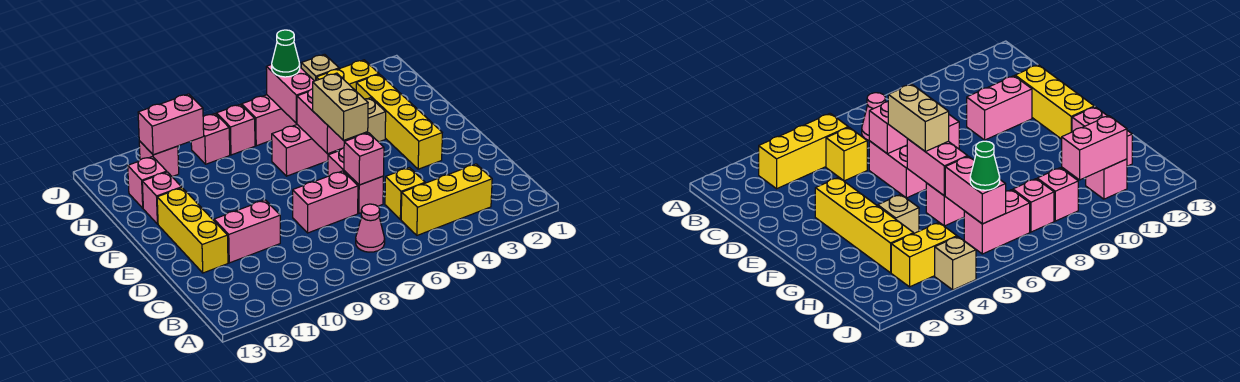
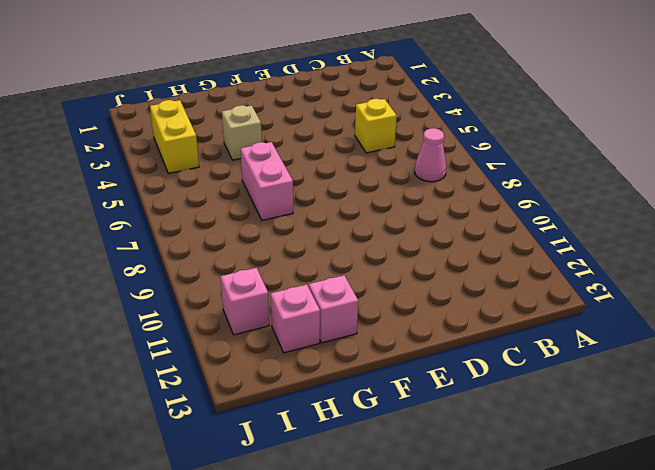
none -> yellow 1x3 brick [401,164,492,235]
none -> pink 1x2 brick [328,148,383,213]
none -> pink 1x2 brick [293,171,358,233]

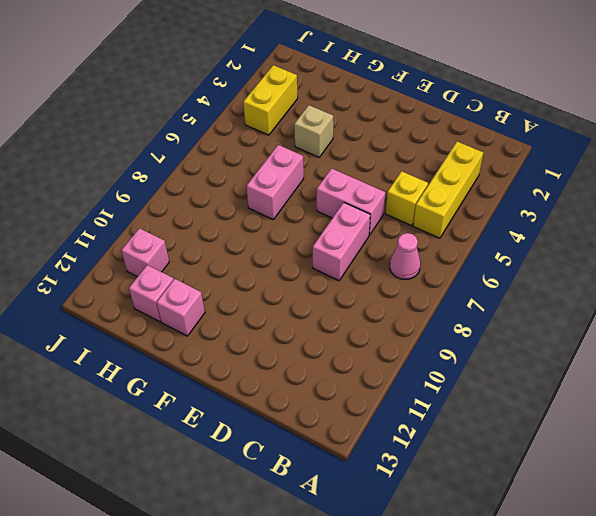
none -> pink 1x2 brick [214,200,280,263]
none -> yellow 1x3 brick [157,188,228,273]
none -> yellow 1x4 brick [356,74,442,169]

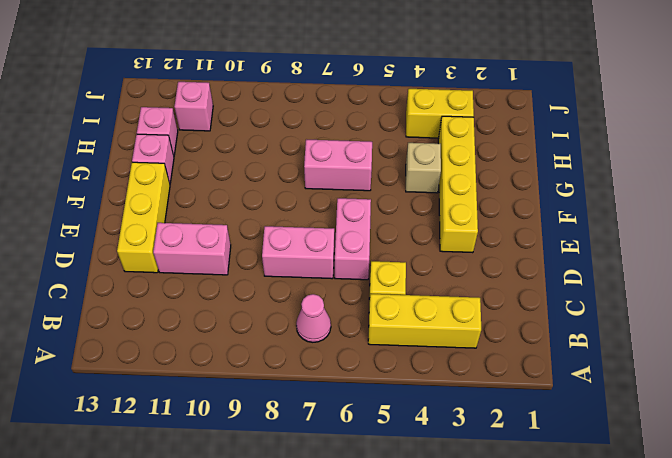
none -> pink 1x2 brick [242,95,297,146]
none -> pink 1x1 brick [216,104,255,155]
none -> pink 1x1 brick [191,114,230,164]

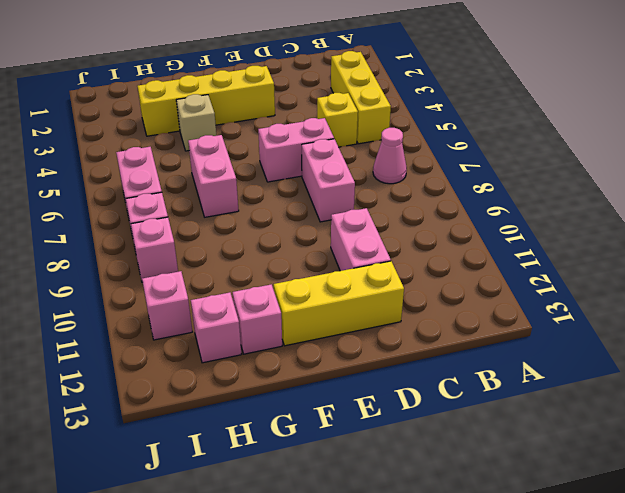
none -> yellow 1x2 brick [316,60,379,91]
none -> tan 1x1 brick [301,54,339,81]
none -> pink 1x1 brick [344,133,384,185]

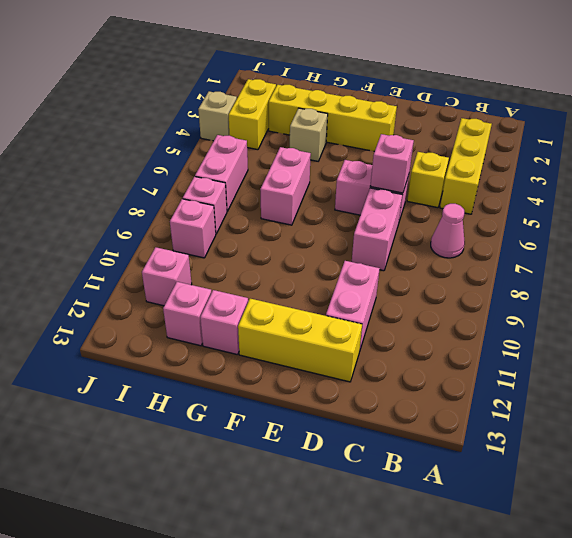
none -> pink 1x2 brick [297,89,352,154]
none -> pink 1x2 brick [266,65,314,123]
none -> pink 1x2 brick [138,94,204,155]

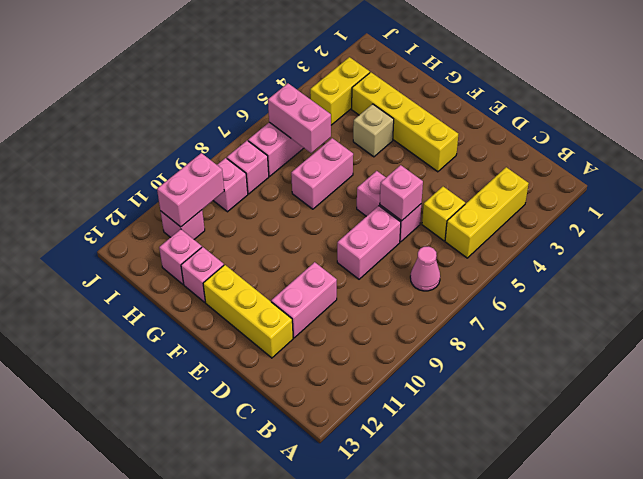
none -> tan 1x1 brick [301,54,339,81]
none -> pink 1x2 brick [297,89,352,154]
none -> tan 1x2 brick [313,73,368,140]

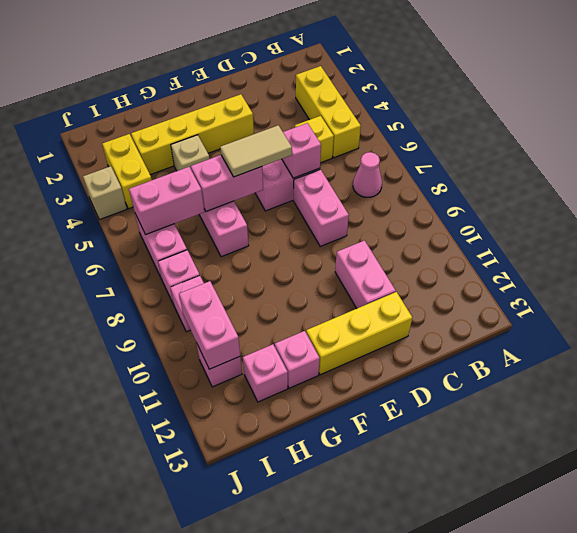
tan 1x2 tile [220,125,292,177] -> tan 1x2 brick [313,73,368,140]
none -> green 1x1 cone [272,30,300,77]

